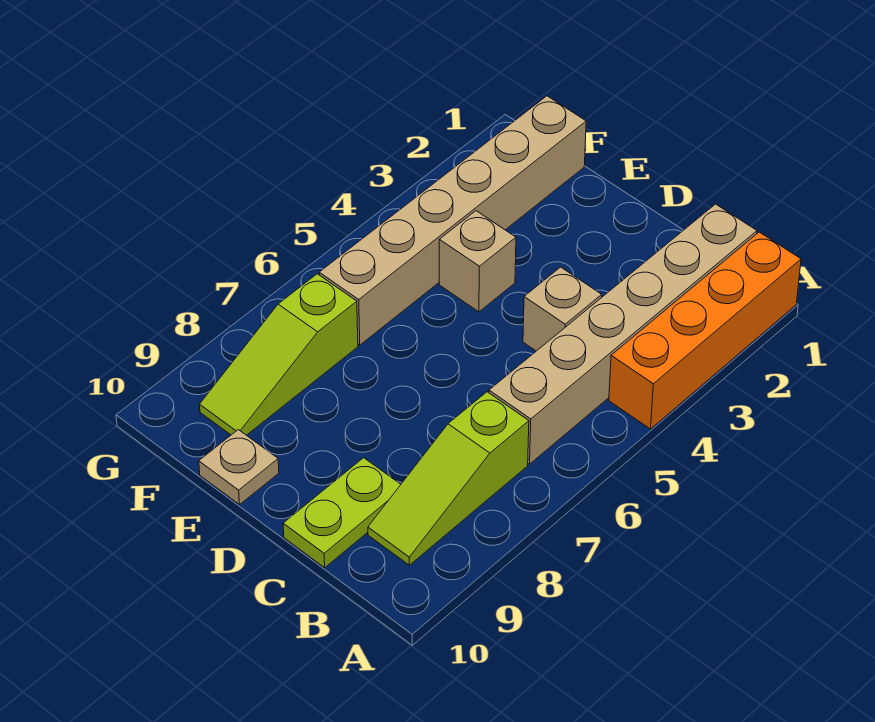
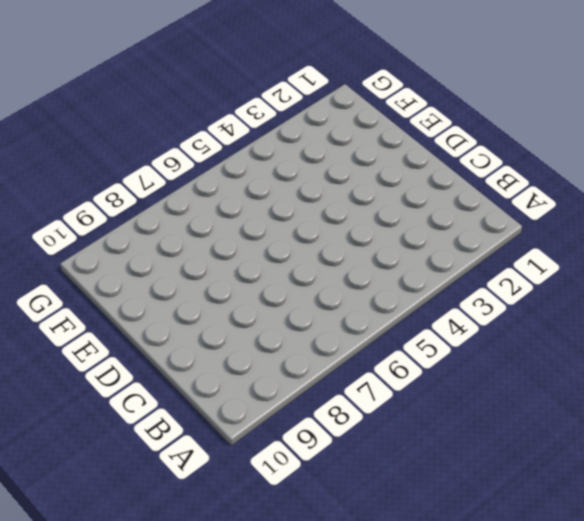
none -> orange 1x4 brick [609,232,801,429]
none -> tan 1x6 brick [489,204,757,464]

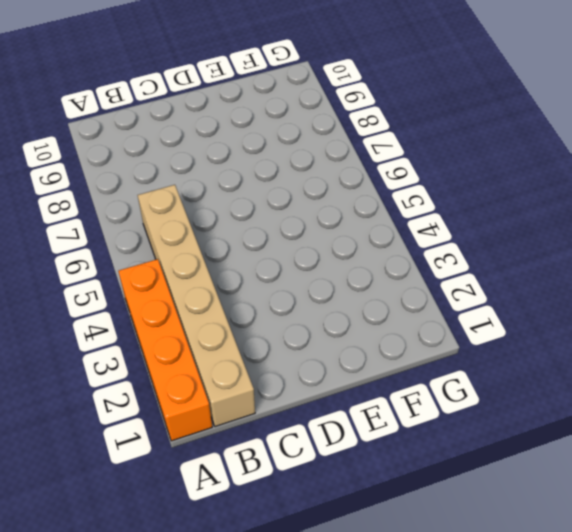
none -> lime 1x3 slope [368,392,529,565]
none -> tan 1x1 brick [523,267,602,351]

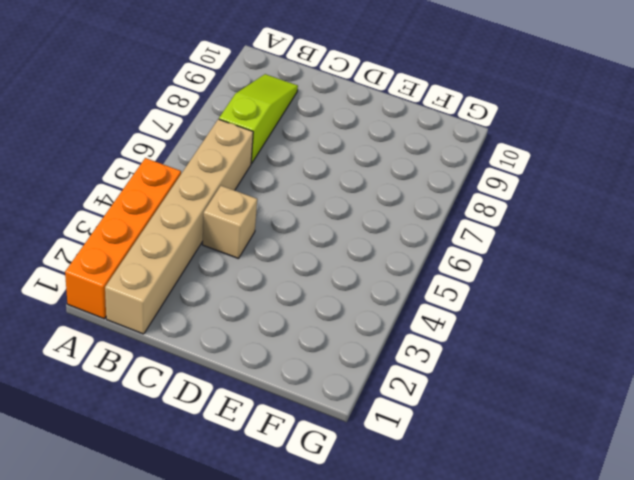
none -> lime 1x2 plate [283,458,401,568]
none -> tan 1x1 brick [439,211,516,312]

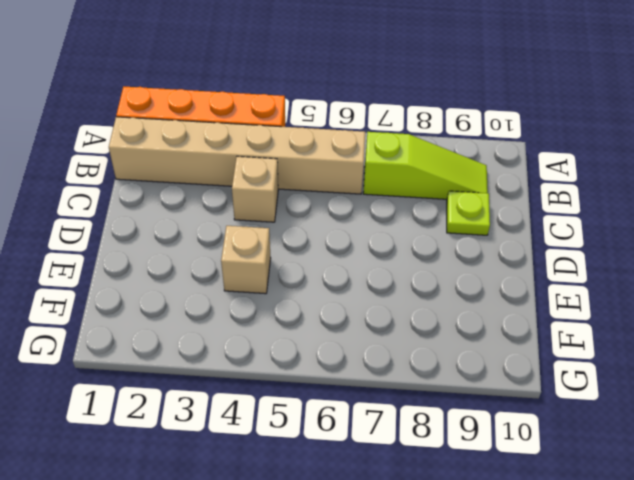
lime 1x1 plate [447,191,490,235] -> lime 1x2 plate [283,458,401,568]
none -> tan 1x1 plate [199,430,279,505]
none -> tan 1x6 brick [319,96,586,345]

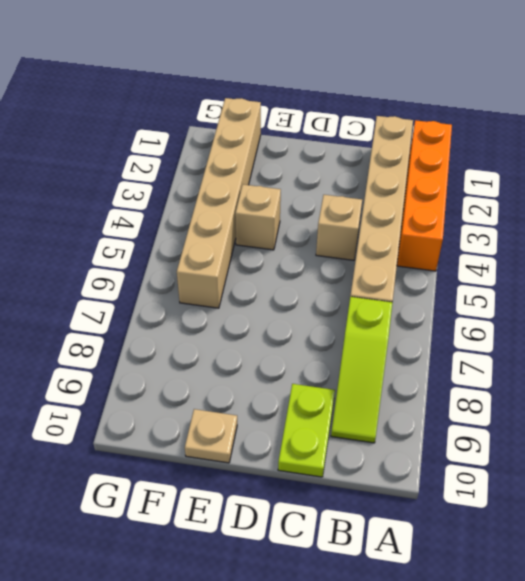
none -> lime 1x3 slope [200,274,358,435]

